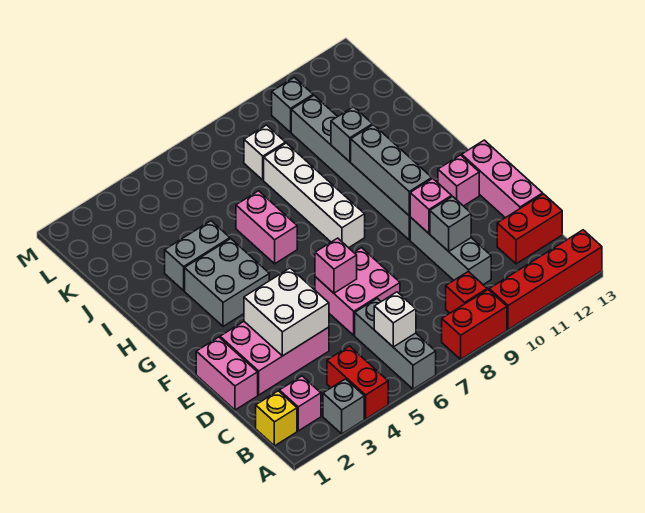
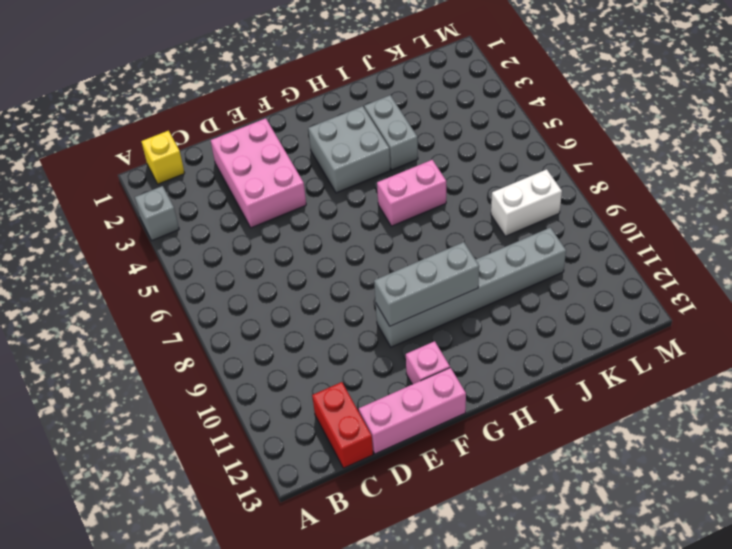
white 1x2 brick [491,169,562,236] -> white 1x1 brick [244,125,285,180]
none -> red 1x2 brick [327,346,388,419]
none -> grey 1x3 brick [355,298,436,389]
none -> red 1x2 brick [442,290,507,359]

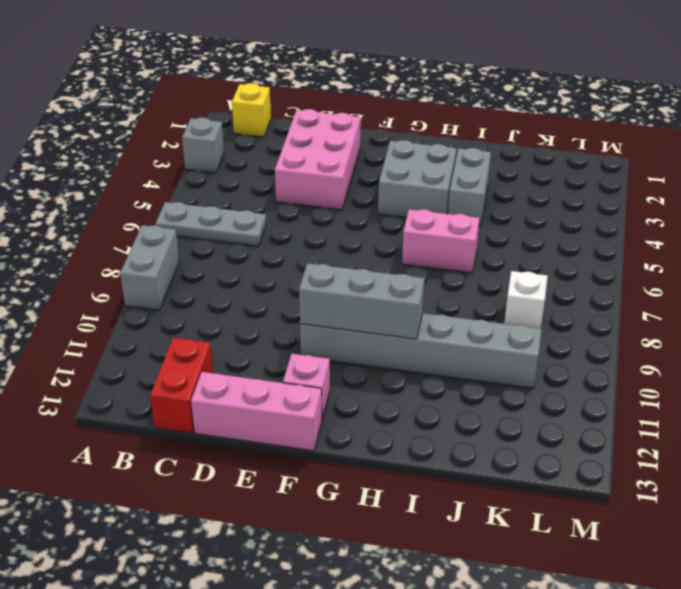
grey 1x3 plate [156,202,266,246] -> grey 1x3 brick [355,298,436,389]
grey 1x2 brick [120,225,179,310] -> red 1x2 brick [442,290,507,359]
none -> red 1x2 brick [327,346,388,419]
none -> red 1x4 brick [489,230,602,330]
none -> pink 1x1 brick [279,376,321,431]

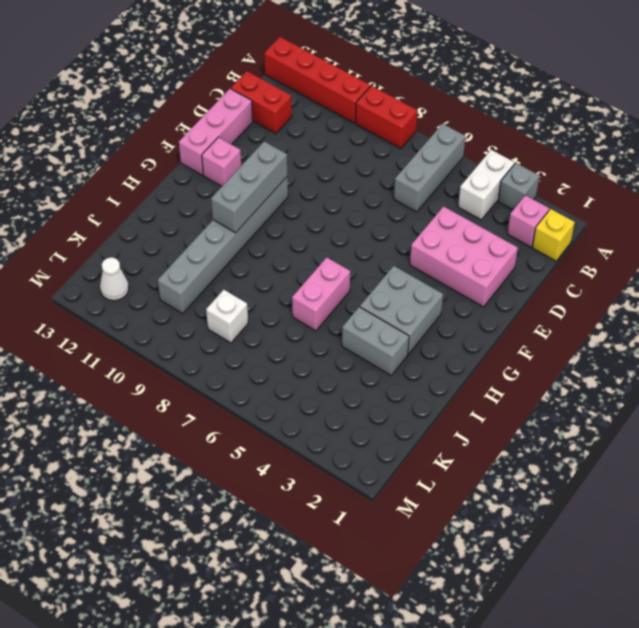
white 1x2 brick [458,150,514,220] -> red 1x2 brick [327,346,388,419]
white 1x1 cone [100,258,129,301] -> none
none -> red 1x1 brick [446,272,487,313]
none -> grey 1x3 brick [410,217,491,285]
none -> pink 1x2 brick [196,337,258,410]

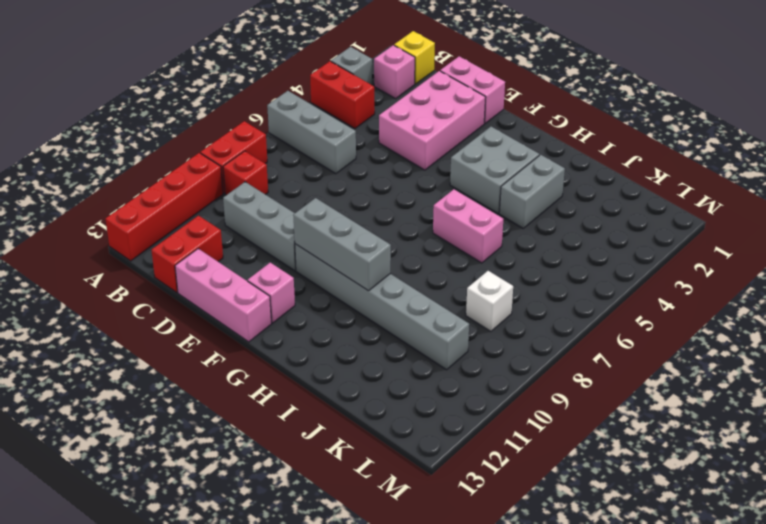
none -> pink 2x2 brick [315,248,400,335]
none -> white 1x4 brick [264,143,365,248]
none -> grey 1x1 brick [272,77,313,132]

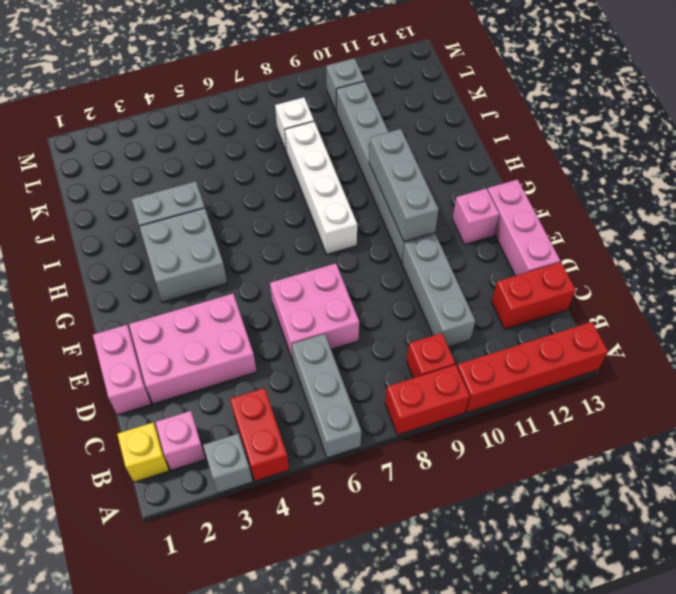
none -> pink 1x2 brick [236,191,297,264]
none -> white 1x1 brick [374,292,416,347]
none -> white 2x2 brick [244,268,329,356]

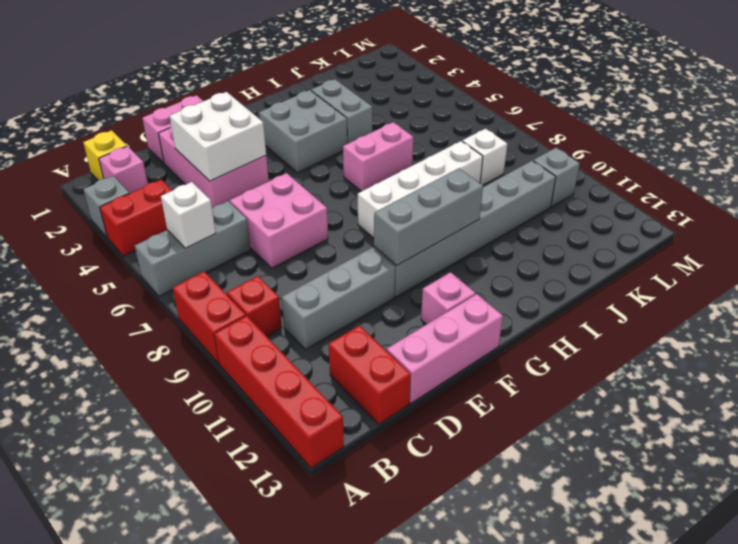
none -> grey 1x1 brick [430,197,471,251]
none -> pink 1x1 brick [315,238,357,293]
none -> pink 1x1 brick [410,179,452,233]

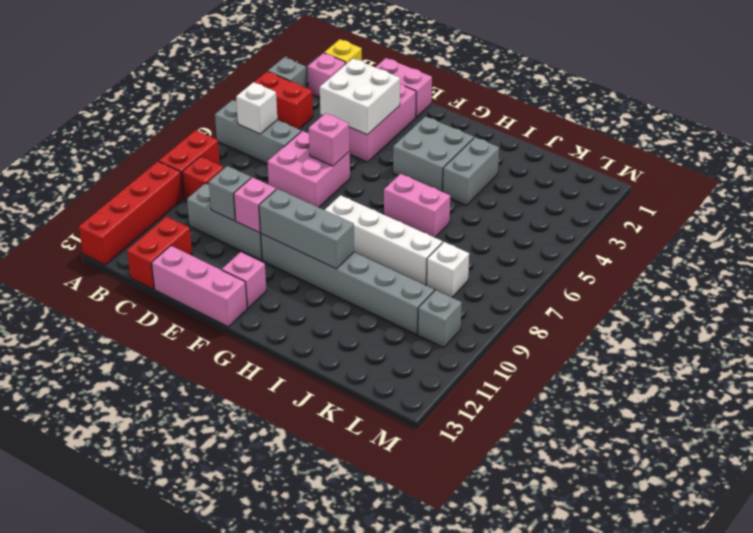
none -> grey 1x1 brick [331,107,373,162]

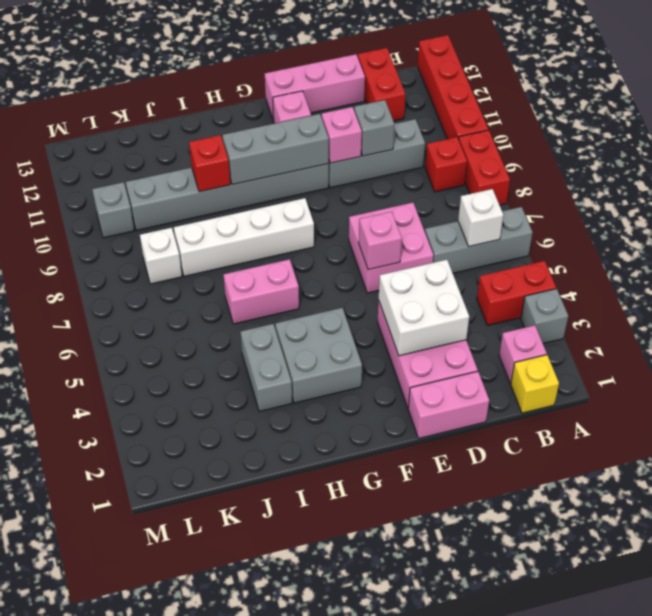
red 1x1 brick [189,135,230,192] -> grey 1x1 brick [331,107,373,162]

